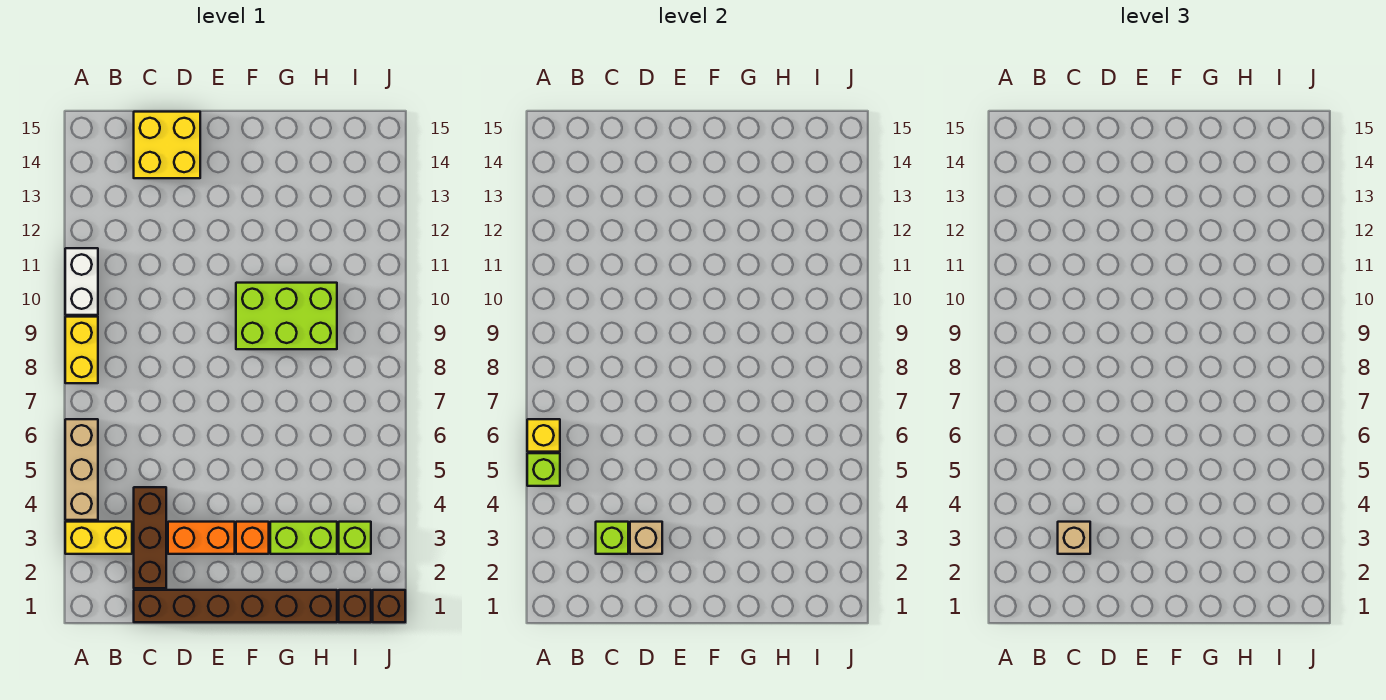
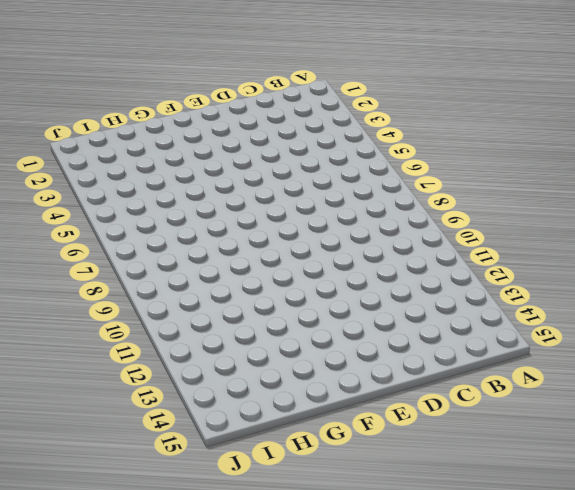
none -> yellow 1x2 brick [65,522,132,554]
none -> tan 1x3 brick [65,419,98,520]
none -> yellow 1x2 brick [65,317,98,383]

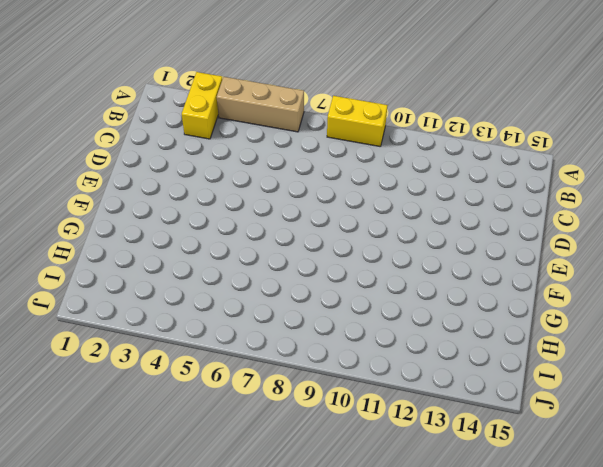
none -> white 1x2 brick [65,248,98,315]
none -> brown 1x6 brick [134,590,337,622]
none -> brown 1x3 brick [134,487,166,588]

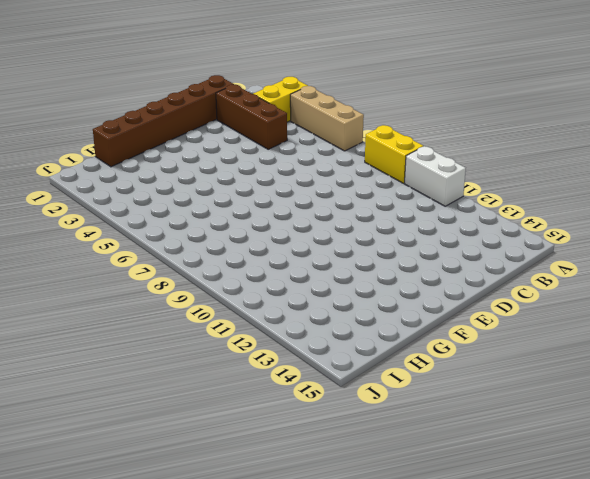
none -> yellow 2x2 brick [134,112,200,178]
none -> orange 1x2 brick [168,522,235,554]
none -> orange 1x1 brick [236,522,269,554]

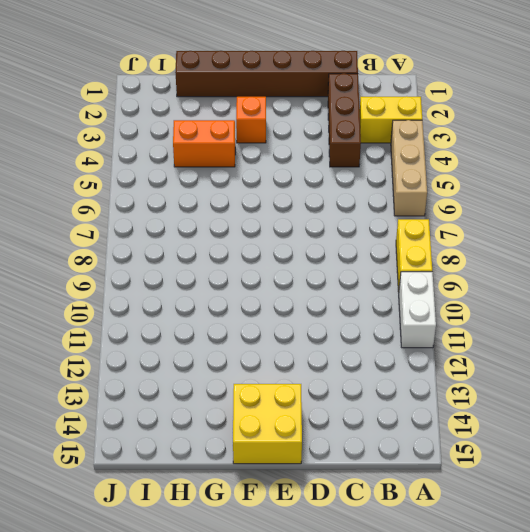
yellow 2x2 brick [233,384,302,464] -> yellow 2x2 brick moved to [134,112,200,178]
orange 1x2 brick [173,120,235,167] -> orange 1x2 brick moved to [168,522,235,554]
none -> lime 2x3 brick [236,283,337,349]
none -> lime 1x2 brick [270,522,337,554]
none -> brown 1x1 brick [339,590,371,622]

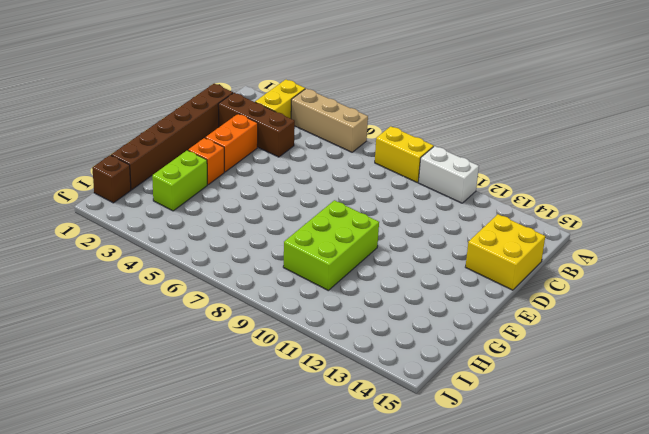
none -> lime 1x1 brick [339,522,371,554]
none -> brown 1x1 brick [373,590,405,622]
none -> lime 1x1 brick [527,453,560,486]

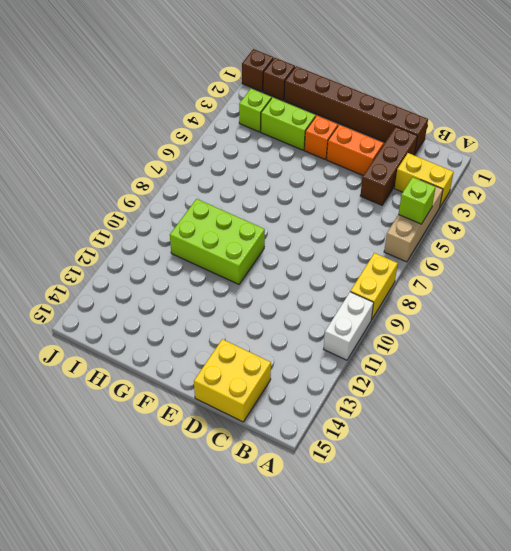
none -> yellow 1x1 brick [527,419,560,452]
none -> lime 1x1 brick [596,522,628,554]
none -> tan 1x1 brick [630,522,662,554]

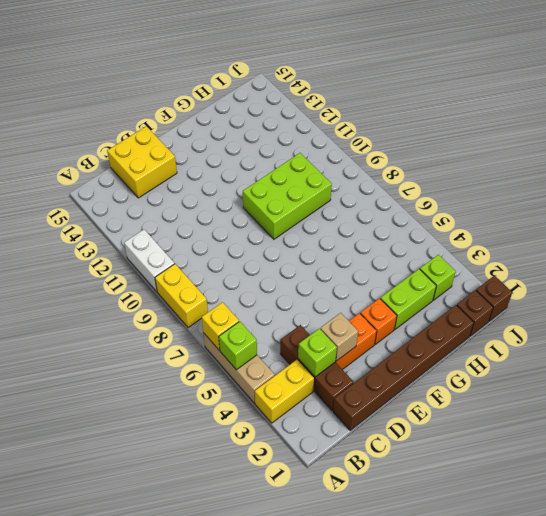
none -> tan 1x1 brick [1058,522,1090,554]

